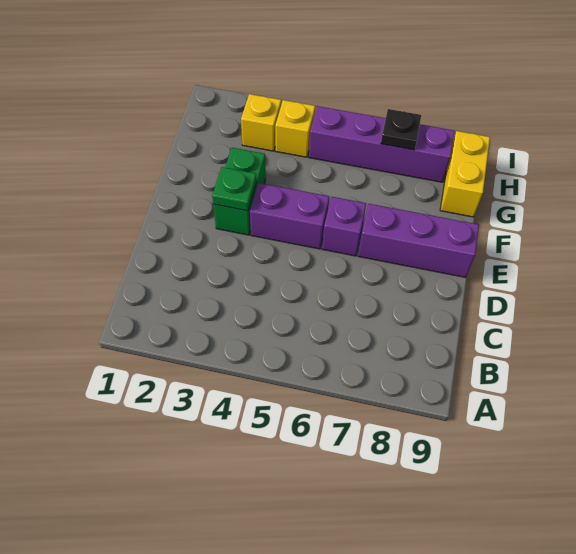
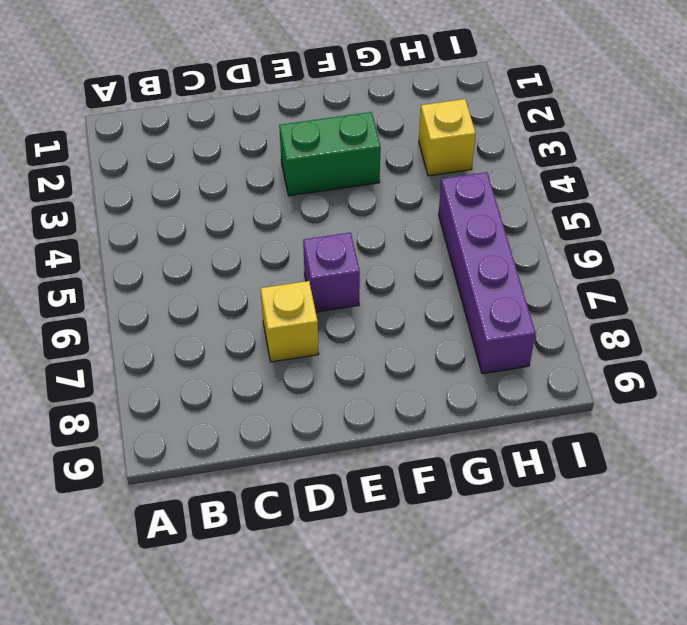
yellow 1x1 brick [261,281,319,362] -> yellow 1x1 brick moved to [275,100,315,157]
none -> purple 1x2 brick [250,183,329,249]
none -> purple 1x3 brick [358,204,479,277]

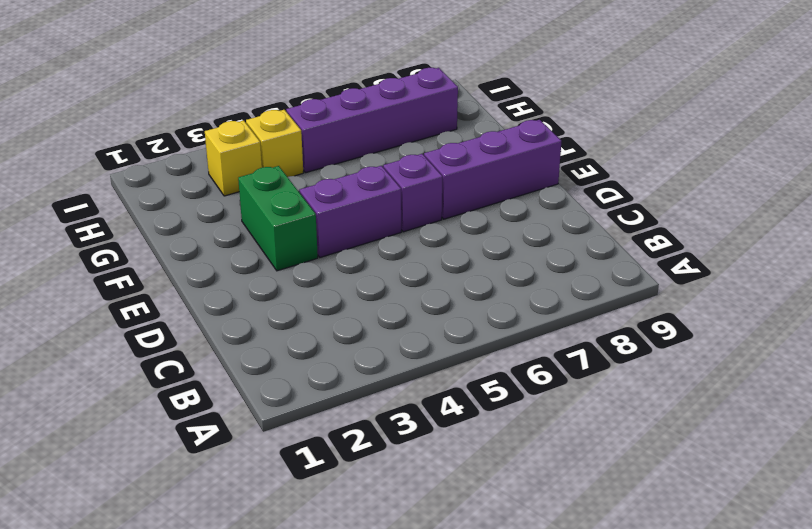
none -> yellow 1x2 brick [440,131,490,217]
none -> green 1x1 plate [212,167,257,211]

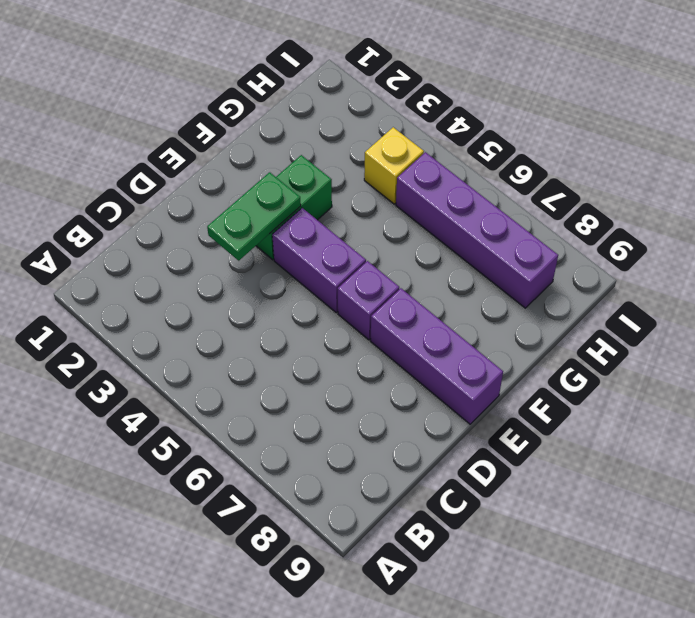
green 1x2 plate [207,172,301,261] -> green 1x1 plate [212,167,257,211]
none -> yellow 1x2 brick [440,131,490,217]
none -> yellow 1x1 brick [241,94,281,151]

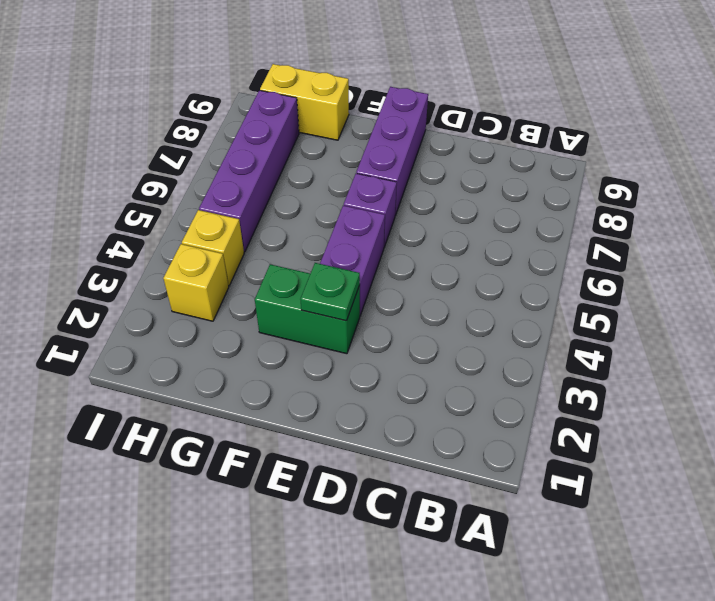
none -> black 1x1 plate [381,109,421,150]

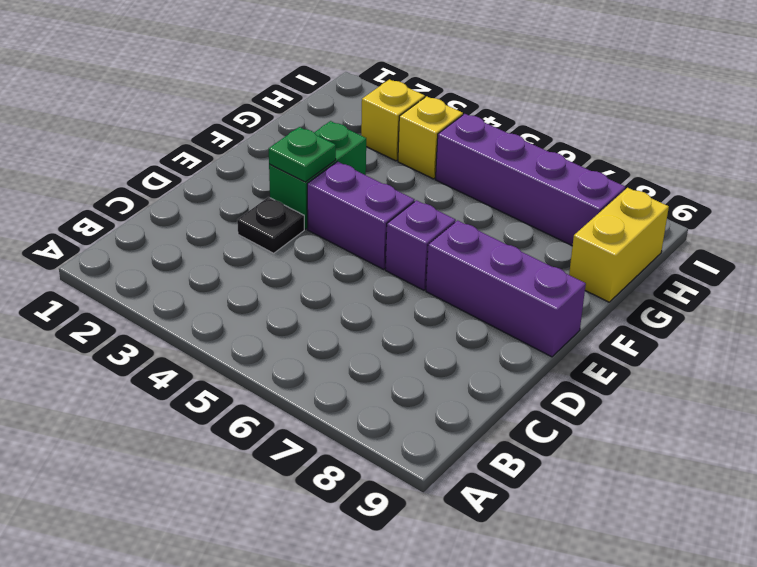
black 1x1 plate [237,197,304,253] -> black 1x1 plate moved to [381,109,421,150]

